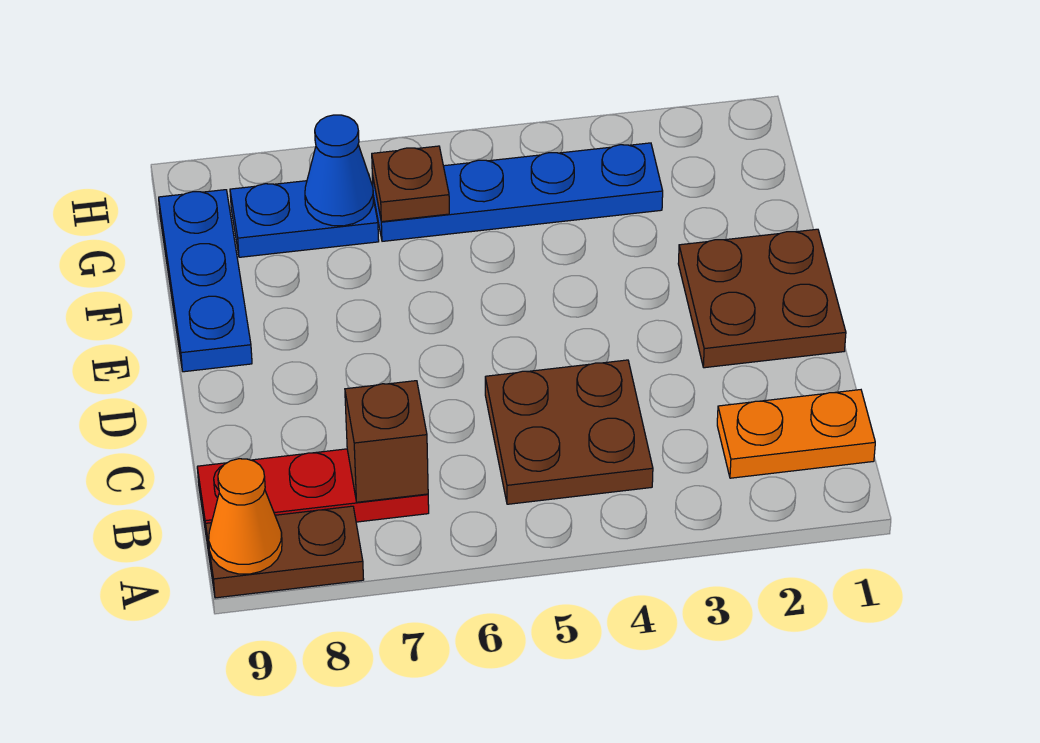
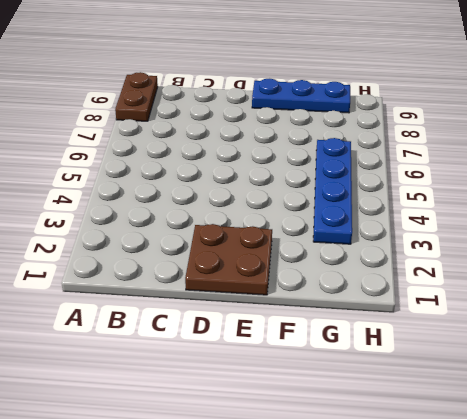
none -> orange 1x2 plate [717,390,875,478]
none -> brown 2x2 plate [485,360,653,504]
none -> red 1x3 plate [197,449,429,539]

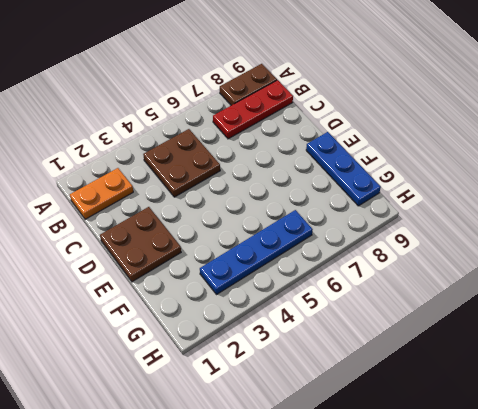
none -> blue 1x2 plate [230,181,379,257]
none -> orange 1x1 cone [209,459,282,574]
none -> brown 1x1 brick [345,381,428,502]

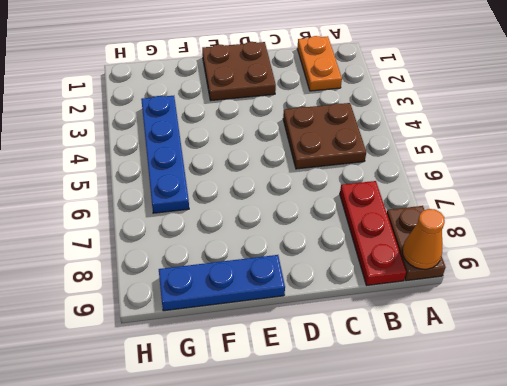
none -> blue 1x2 plate [230,181,379,257]
none -> brown 1x1 brick [345,381,428,502]
none -> brown 1x1 plate [372,146,449,222]

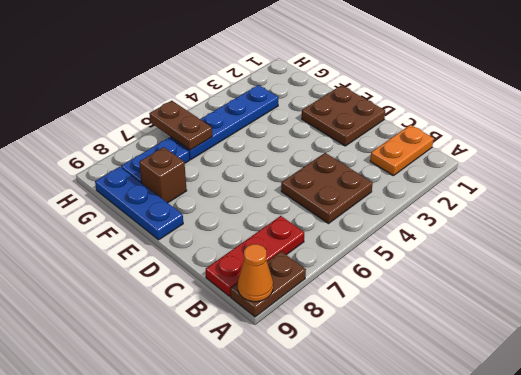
brown 1x1 brick [139,147,187,203] -> brown 1x1 brick moved to [345,381,428,502]
brown 1x2 plate [149,101,212,150] -> brown 1x1 plate [372,146,449,222]
none -> blue 1x1 cone [305,115,373,226]

